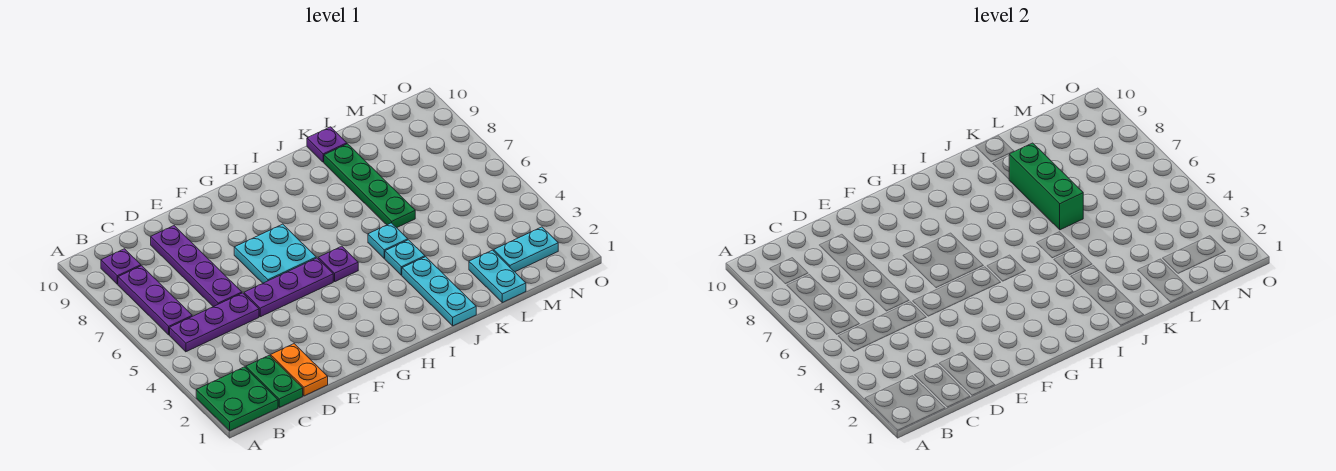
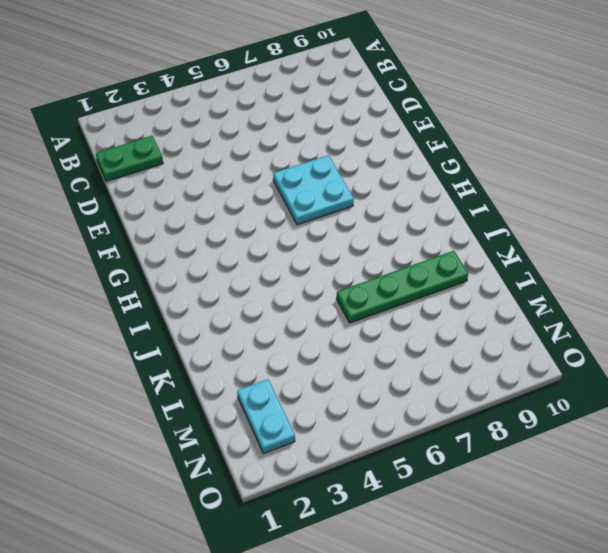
none -> green 2x2 plate [196,367,278,431]
none -> purple 1x3 plate [170,293,259,352]
none -> purple 1x3 plate [118,266,192,335]

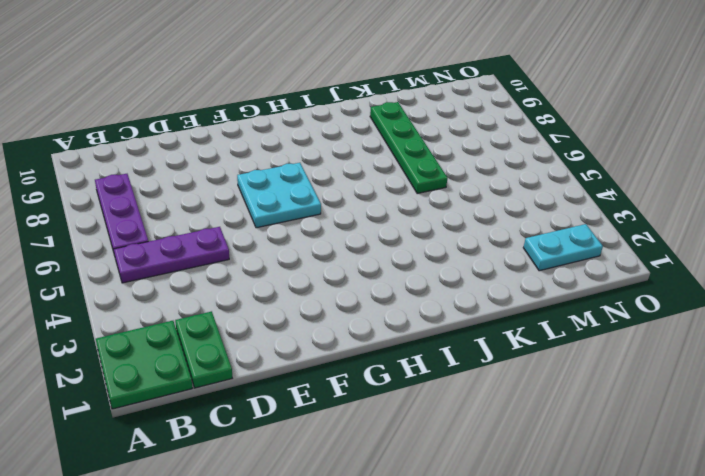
none -> purple 1x1 plate [101,249,141,284]
none -> orange 1x2 plate [271,344,328,396]
none -> purple 1x4 plate [151,226,242,307]

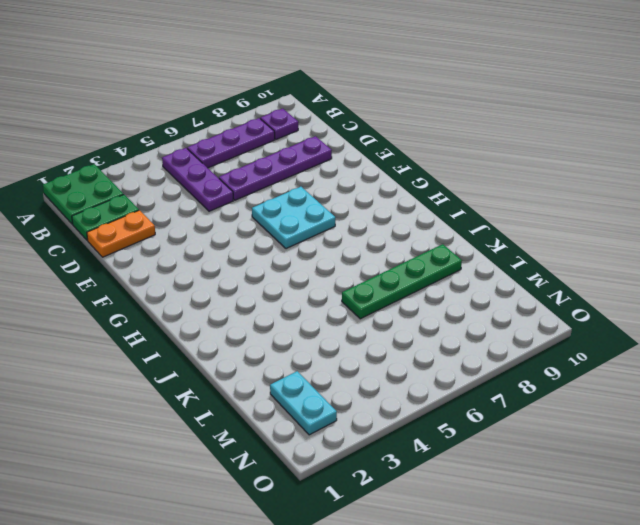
none -> purple 1x3 plate [244,258,333,317]
none -> purple 1x1 plate [318,246,358,282]
none -> cyan 1x3 plate [402,257,476,326]

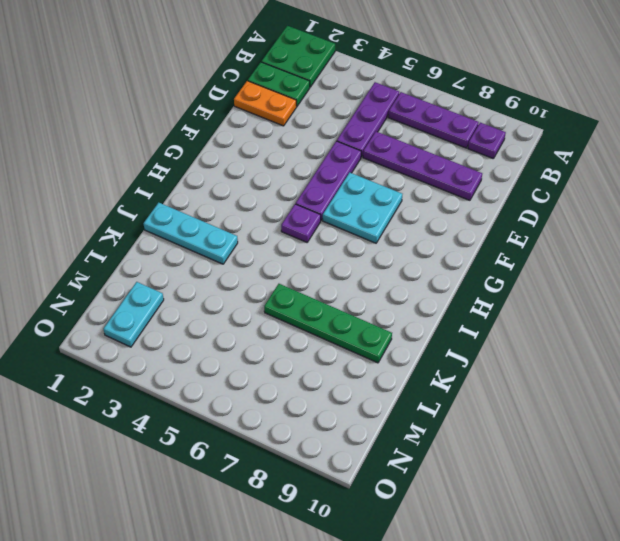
none -> cyan 1x1 plate [385,240,425,275]
none -> cyan 1x1 plate [368,223,408,258]
none -> purple 1x1 plate [307,127,347,162]

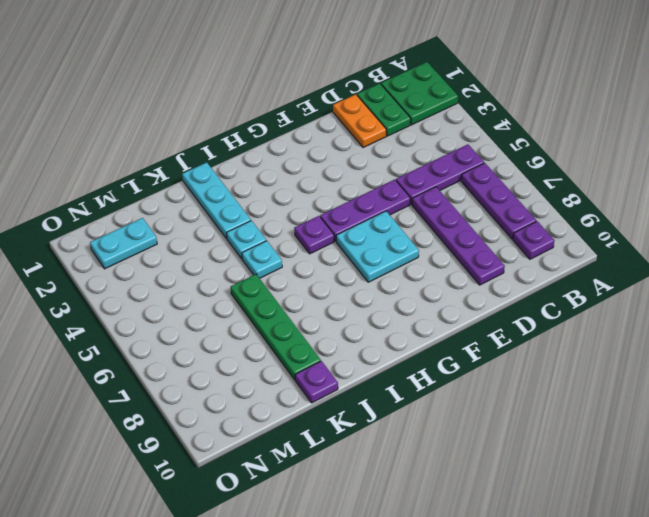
none -> cyan 1x2 plate [469,250,526,303]
none -> green 1x3 brick [1009,143,1083,230]

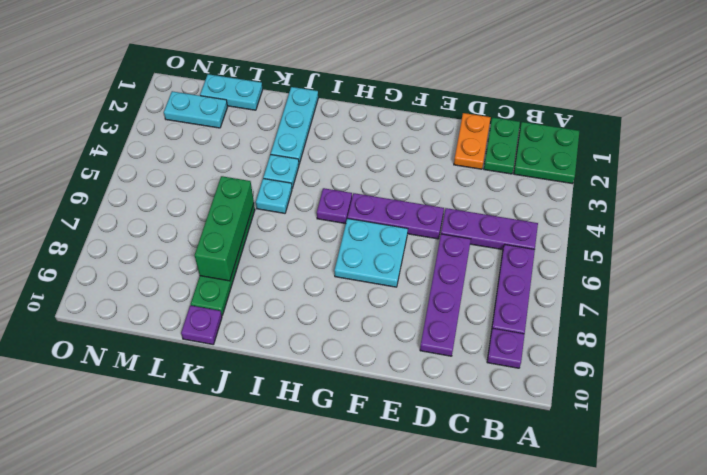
cyan 1x2 plate [200,74,263,110] -> cyan 1x2 plate turned to [469,250,526,303]

